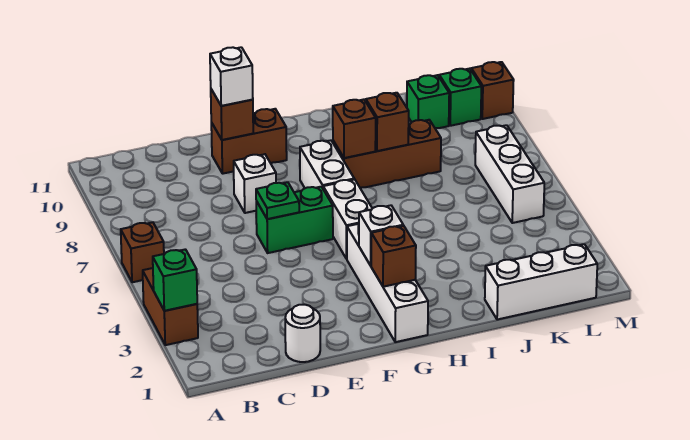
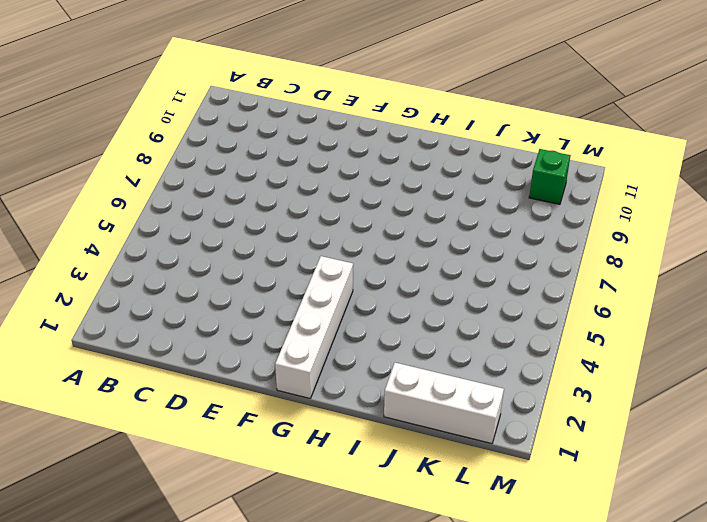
none -> brown 1x2 brick [143,268,198,345]
none -> brown 1x1 brick [121,222,164,282]
none -> white 1x1 round brick [285,305,320,362]

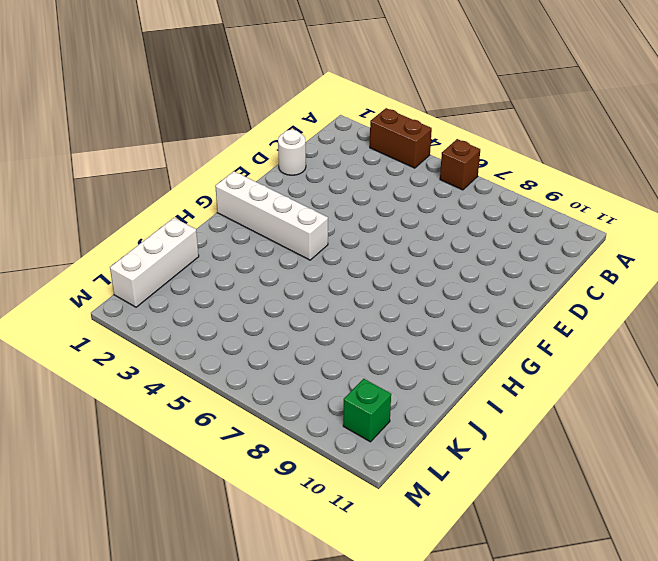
none -> green 1x2 brick [256,187,333,253]
none -> white 1x1 brick [234,154,276,213]
none -> brown 1x2 brick [211,109,287,174]

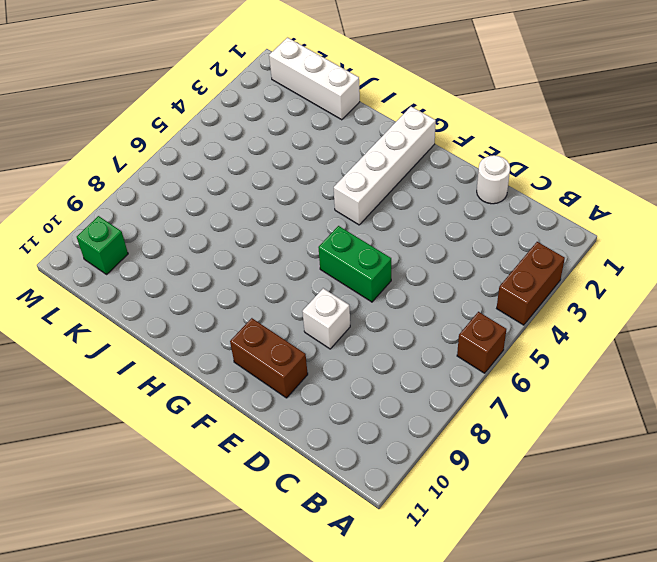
none -> white 1x2 brick [323,179,372,259]
none -> white 1x2 brick [300,140,354,188]
none -> brown 1x3 brick [333,120,441,188]

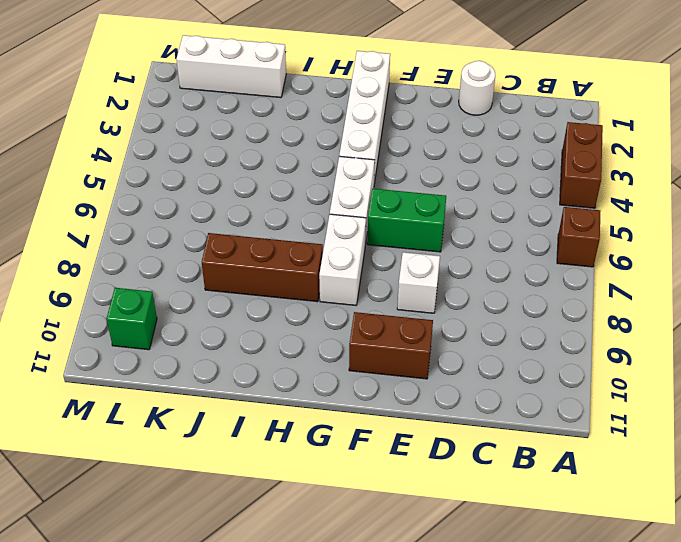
none -> green 1x1 brick [407,75,449,128]
none -> white 1x3 brick [475,125,544,223]
none -> brown 1x1 brick [471,62,514,119]

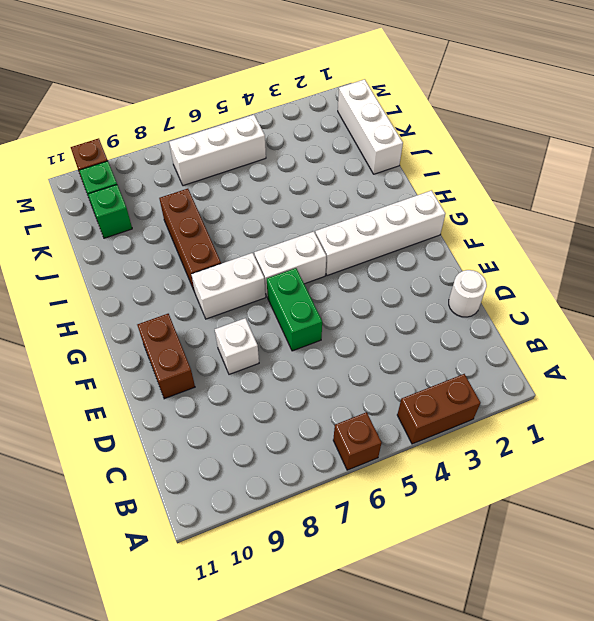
none -> green 1x1 brick [153,249,197,311]
none -> green 1x1 plate [256,182,299,219]
none -> brown 1x1 brick [211,89,253,140]

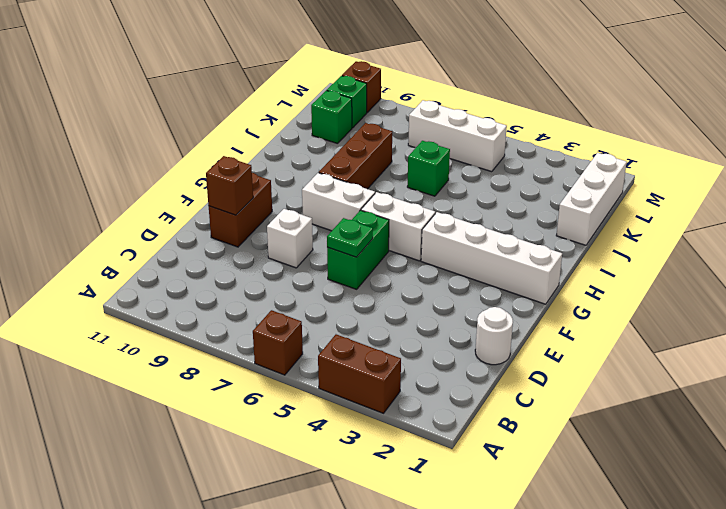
green 1x1 brick [407,141,450,196] -> green 1x1 brick moved to [153,249,197,311]
none -> brown 1x1 brick [371,226,416,287]
none -> white 1x1 brick [359,205,403,266]
none -> brown 1x1 brick [333,99,376,158]

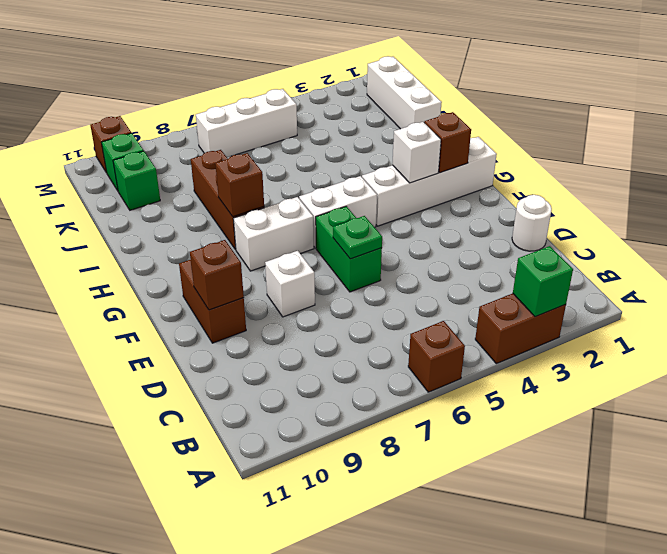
none -> brown 1x1 brick [366,93,409,151]
none -> white 1x1 brick [210,47,253,106]

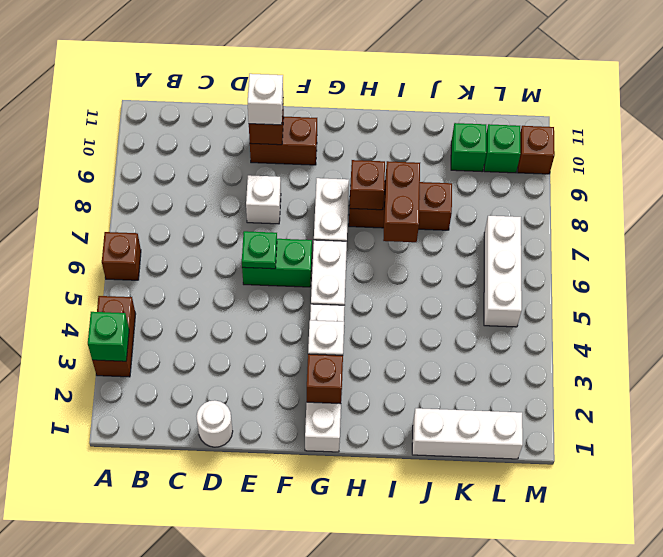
brown 1x2 brick [383,161,420,242] -> brown 1x1 brick [366,93,409,151]

